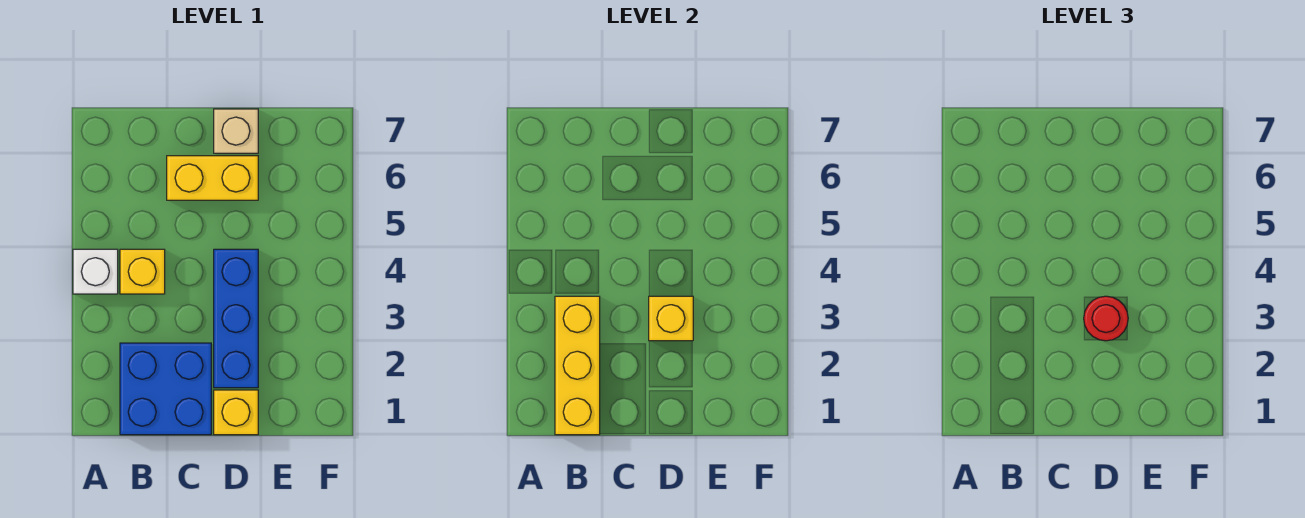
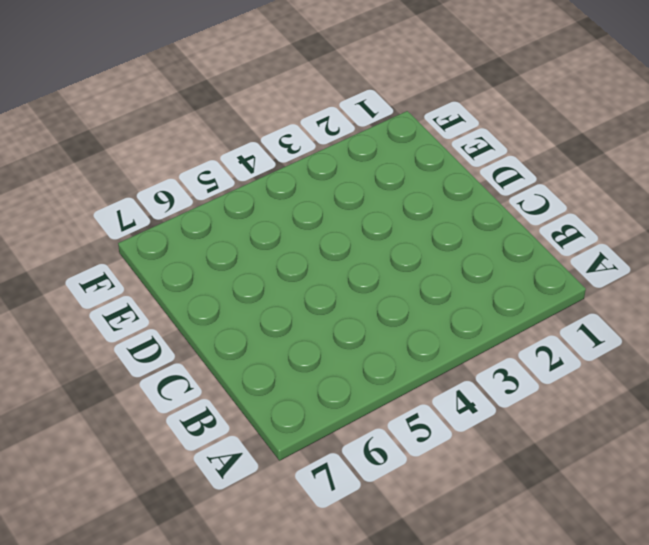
none -> white 1x1 brick [73,249,118,294]
none -> blue 2x2 brick [120,343,211,435]

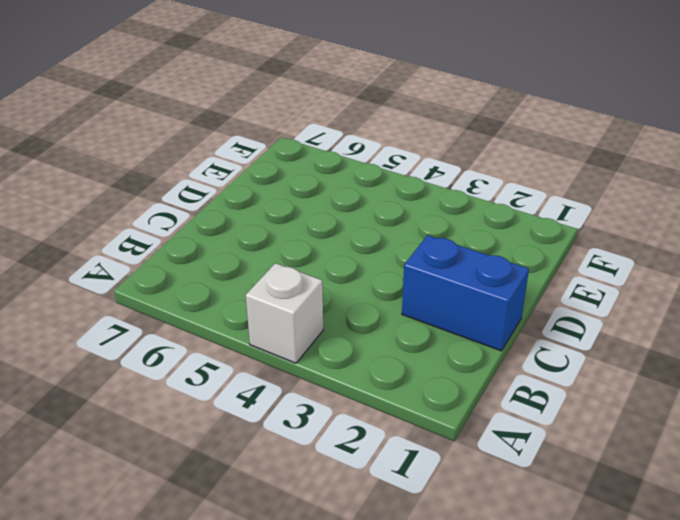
blue 1x2 brick [402,235,529,351] -> blue 2x2 brick [120,343,211,435]
none -> yellow 1x1 brick [120,249,165,294]
none -> yellow 1x2 brick [167,156,258,200]

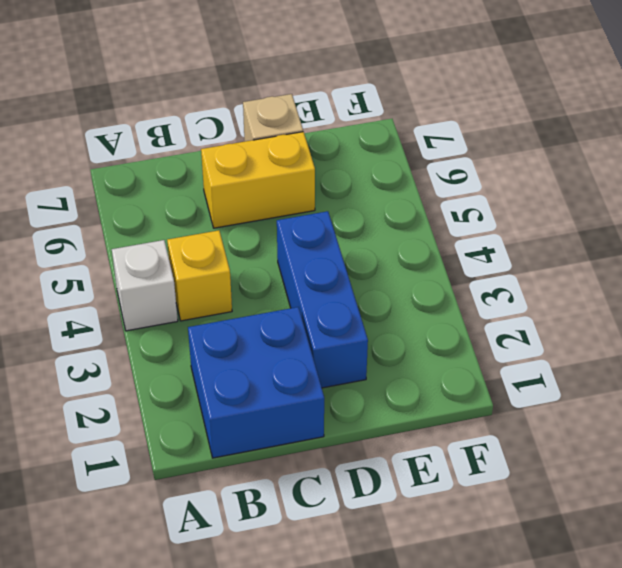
none -> yellow 1x1 brick [214,390,258,435]
none -> yellow 1x3 brick [555,296,600,435]

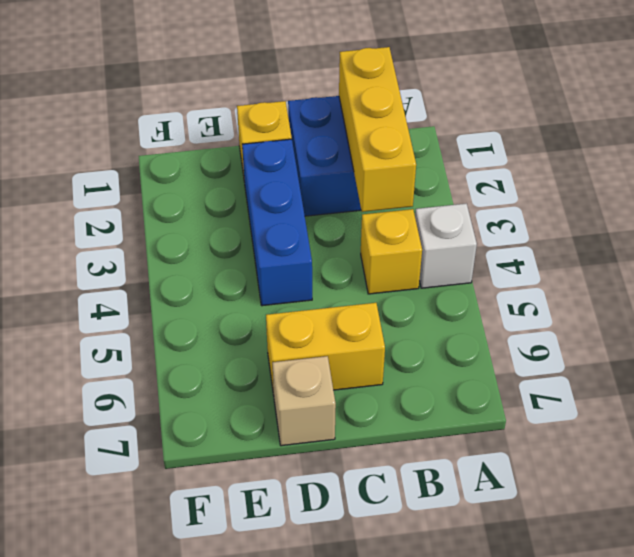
none -> yellow 1x1 brick [649,296,693,341]
none -> red 1x1 round brick [1084,296,1128,341]

